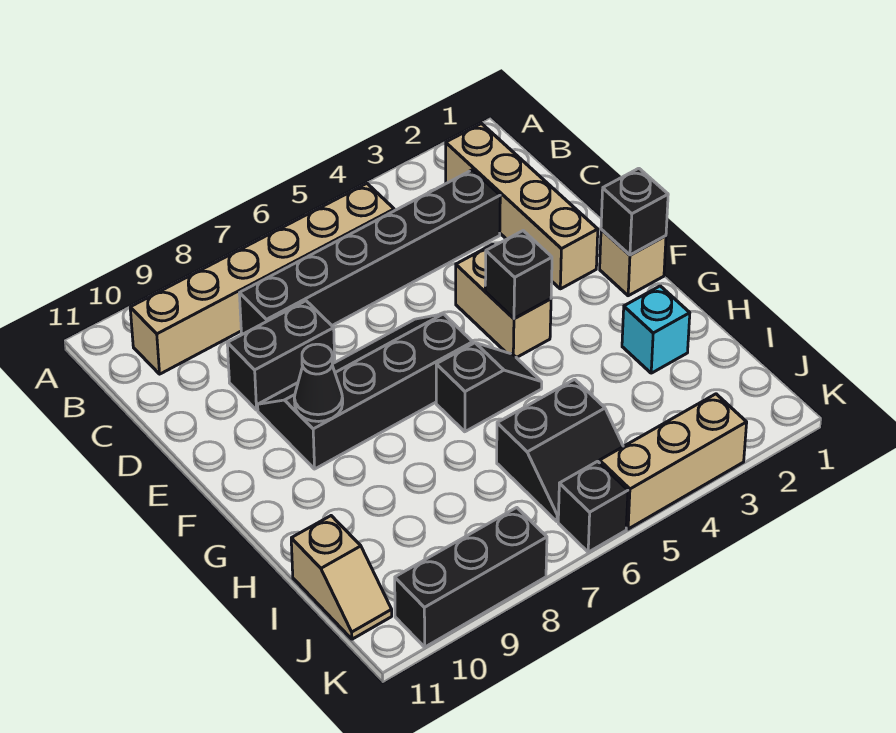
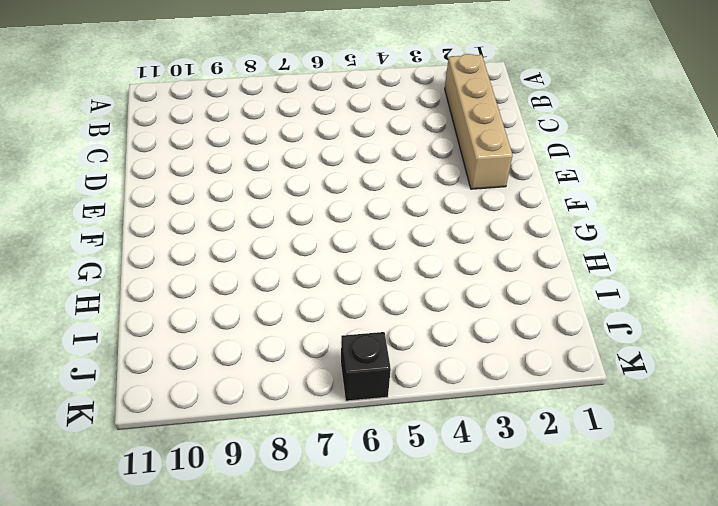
none -> tan 1x6 brick [130,184,395,374]
none -> black 1x6 brick [239,170,500,334]
none -> black 1x2 brick [227,301,335,410]

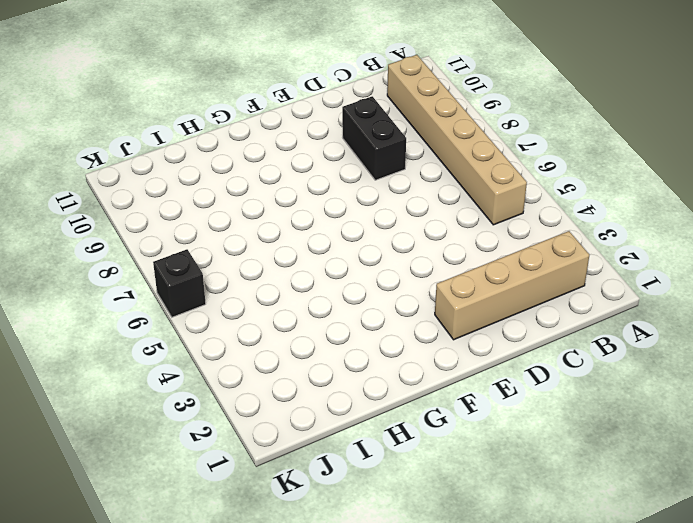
none -> black 1x6 brick [239,170,500,334]
none -> tan 1x2 brick [456,244,551,358]
none -> black 2x4 slope [258,314,473,469]

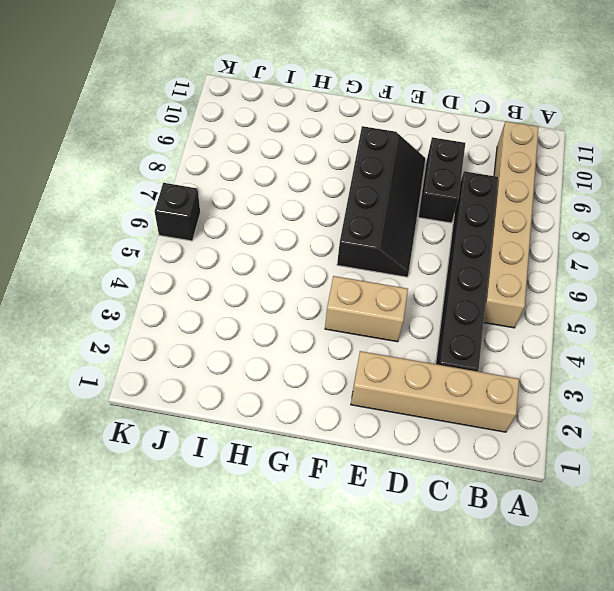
none -> tan 1x1 brick [600,230,666,296]
none -> black 1x2 slope [436,343,542,432]
none -> cyan 1x1 brick [622,286,690,373]

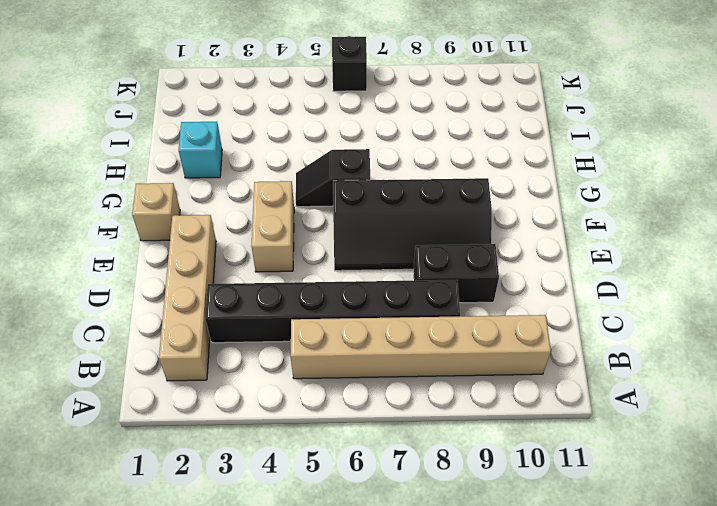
none -> black 2x2 slope [497,379,623,521]
none -> tan 1x2 slope [291,516,392,639]
none -> tan 1x3 brick [600,394,747,529]

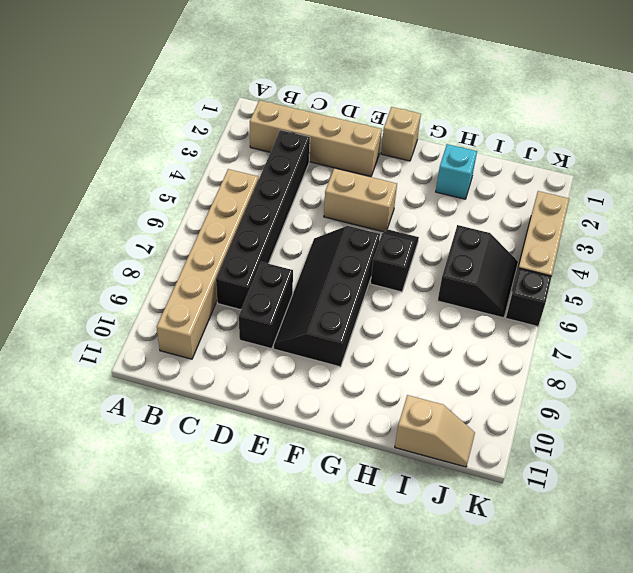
none -> black 1x3 brick [395,508,547,647]
none -> black 1x1 brick [601,168,668,255]
none -> black 1x1 brick [485,231,552,319]

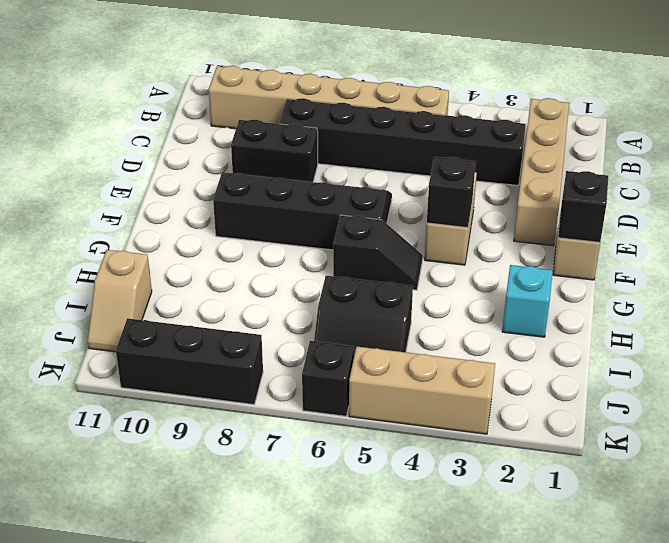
none -> black 1x1 cone [294,344,343,422]

